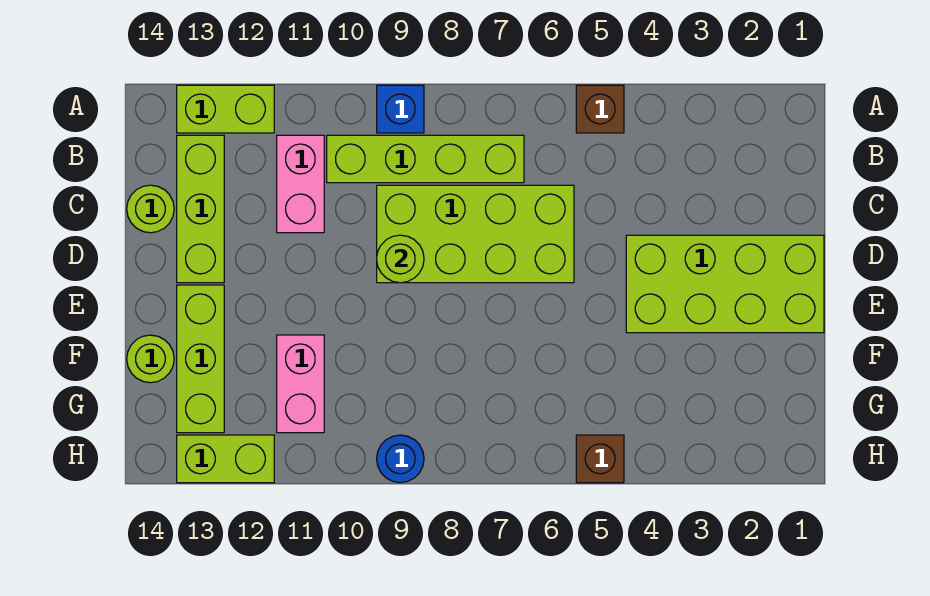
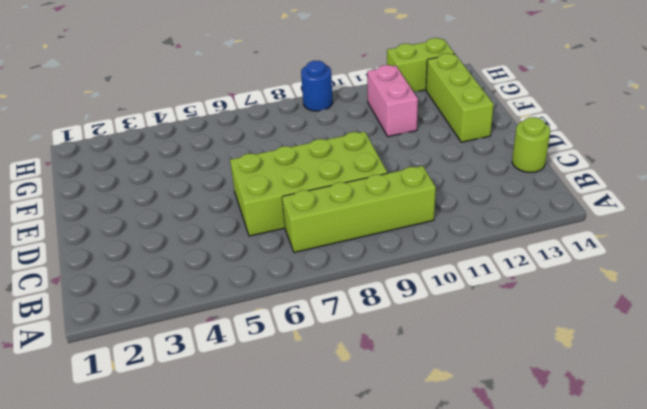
none -> brown 1x1 brick [576,85,624,133]
none -> blue 1x1 brick [377,85,424,133]
none -> lime 1x2 brick [177,85,274,133]

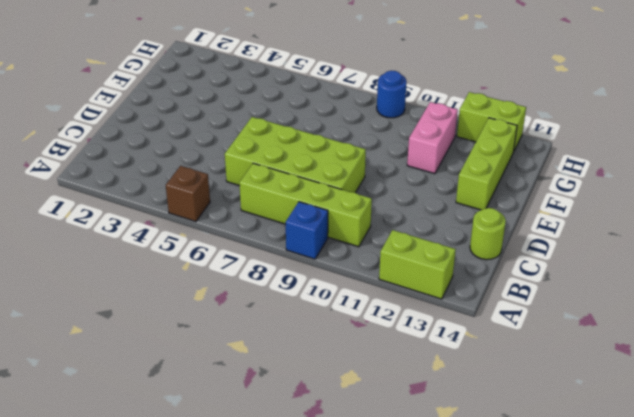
none -> pink 1x2 brick [277,135,324,233]
none -> lime 1x3 brick [177,135,224,283]
none -> lime 2x4 brick [626,235,824,333]

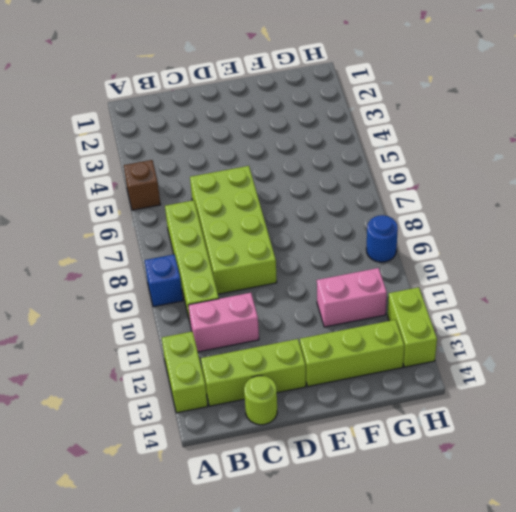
none -> lime 2x4 brick [626,235,824,333]
none -> lime 1x1 round brick [127,335,174,383]
none -> brown 1x1 brick [576,435,624,483]

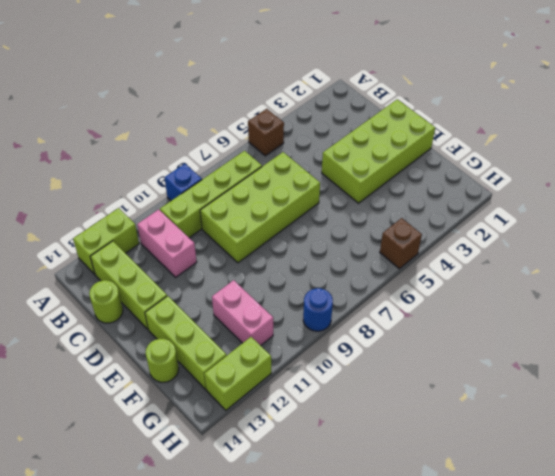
none -> lime 1x1 round brick [377,235,424,283]

